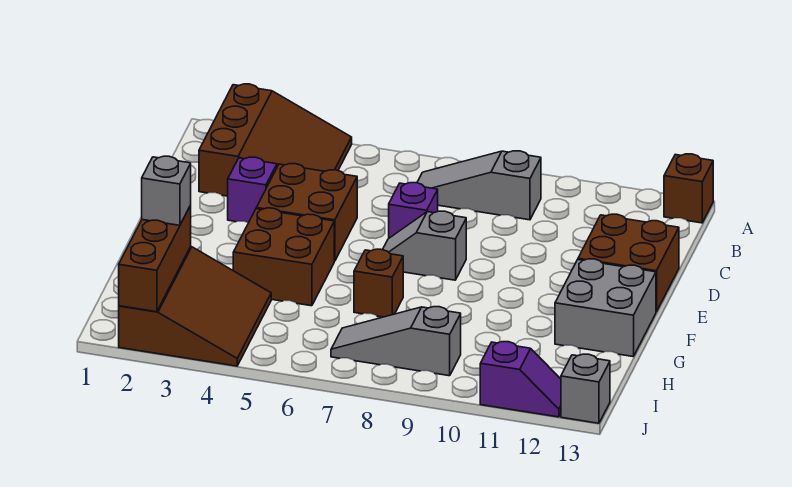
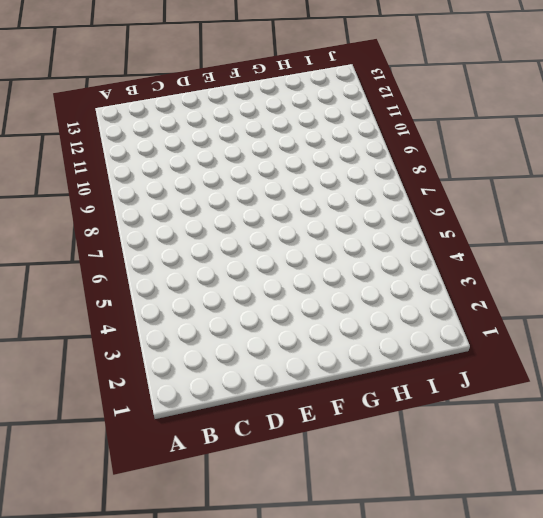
none -> brown 3x3 slope [199,84,352,196]
none -> brown 1x1 brick [664,154,713,223]
none -> grey 1x3 slope [417,151,541,220]

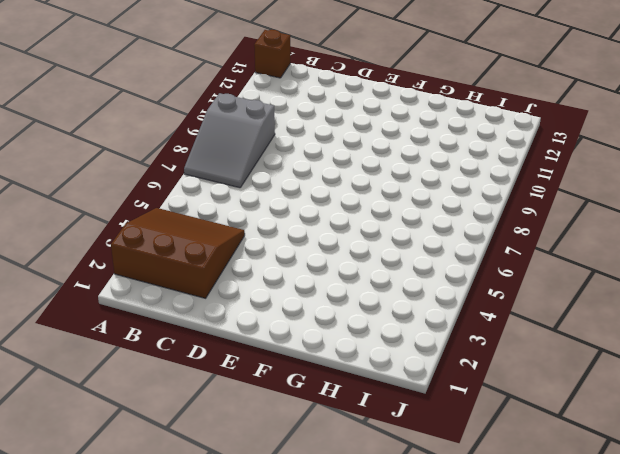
grey 2x3 slope [184,93,275,188] -> grey 1x3 slope [417,151,541,220]
none -> purple 1x1 brick [228,157,277,223]
none -> brown 2x2 brick [256,164,357,261]
none -> purple 1x1 brick [389,183,438,238]

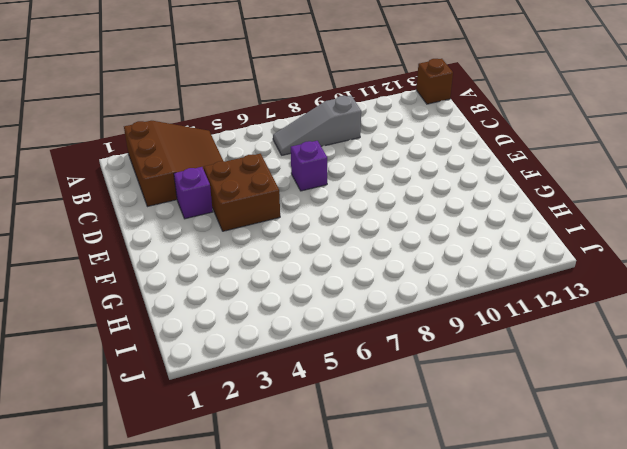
none -> brown 2x2 brick [578,214,679,312]
none -> grey 1x2 slope [383,211,466,280]
none -> brown 2x2 brick [233,208,334,306]

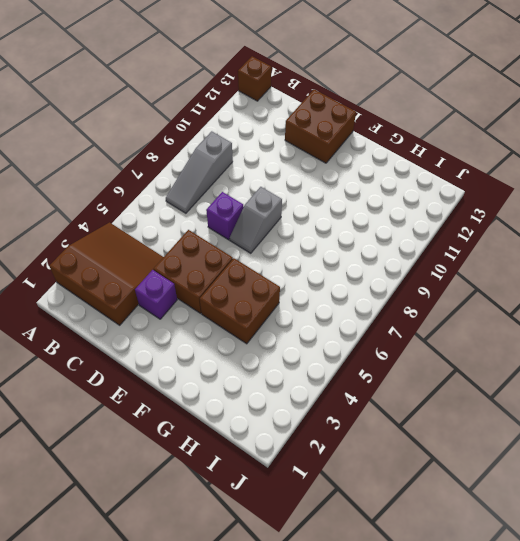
none -> grey 2x2 brick [555,259,656,356]
none -> brown 1x1 brick [354,249,403,317]
none -> brown 3x3 slope [119,247,271,366]

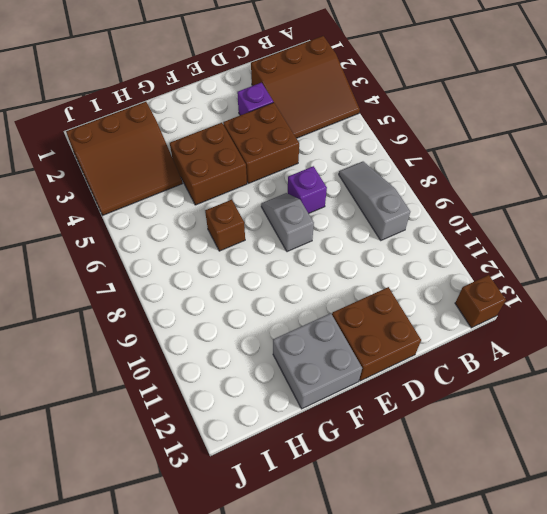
none -> grey 1x3 slope [331,307,461,376]
none -> purple 1x2 slope [480,342,561,417]
none -> grey 1x1 brick [561,354,610,423]

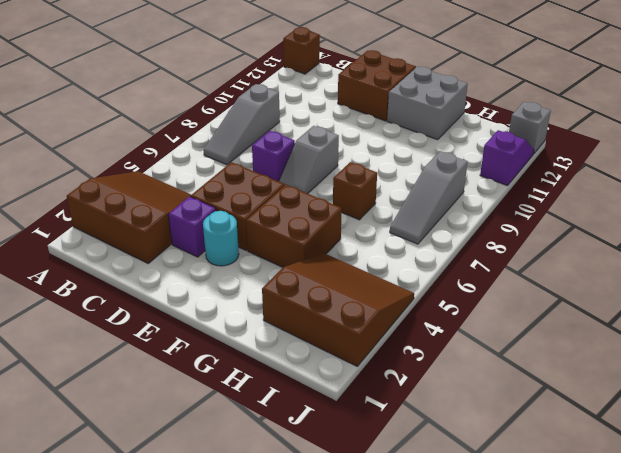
cyan 1x1 round brick [203,211,239,266] -> none
none -> brown 1x3 brick [119,206,191,312]
none -> grey 1x1 brick [142,156,191,225]

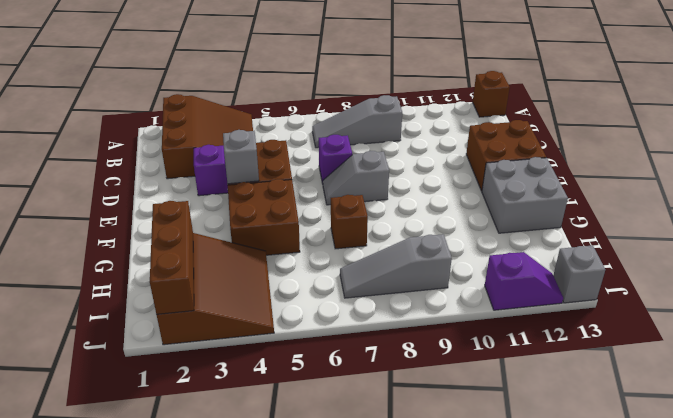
grey 1x1 brick [223,130,259,184] -> grey 1x1 brick moved to [142,156,191,225]

